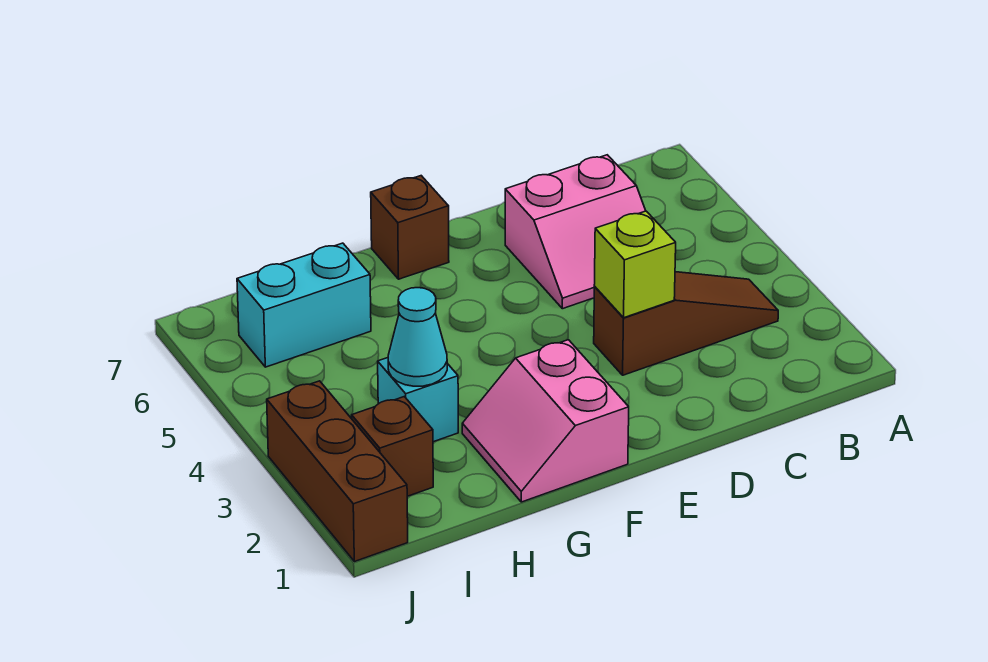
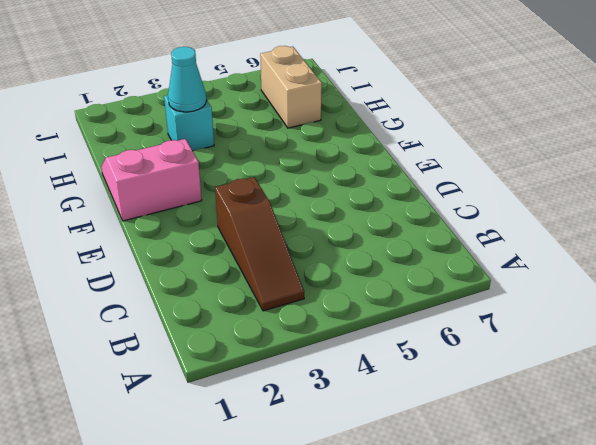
tan 1x2 brick [260,46,322,128] -> cyan 1x2 brick [237,243,371,367]
none -> pink 2x2 slope [505,155,646,309]
none -> brown 1x1 brick [371,176,449,279]

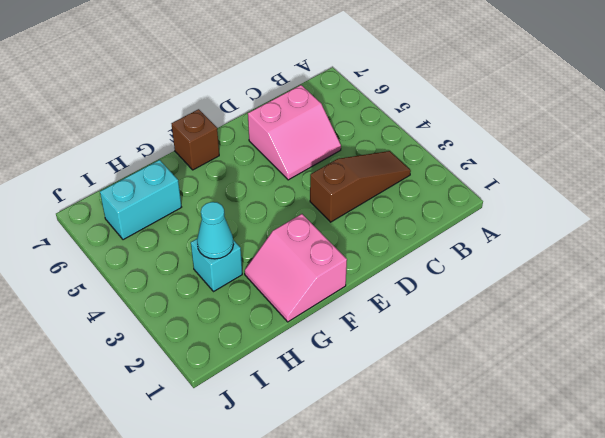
none -> brown 1x1 brick [352,397,433,496]
none -> brown 1x3 brick [267,381,408,562]

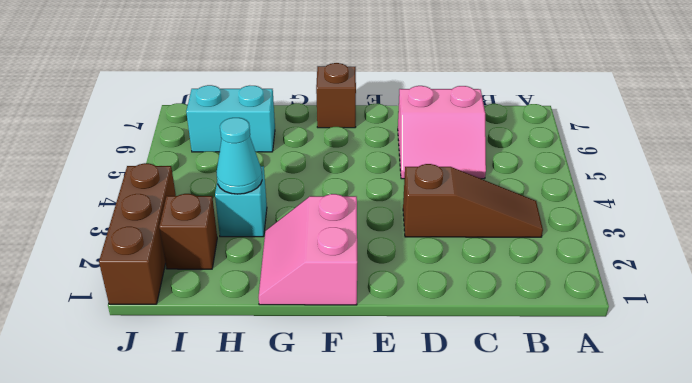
none -> lime 1x1 brick [594,211,676,318]

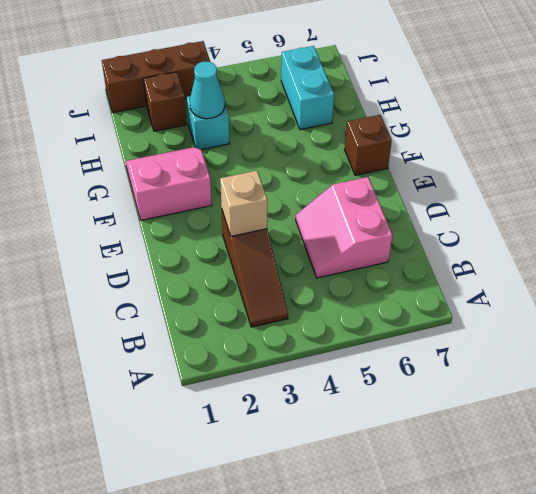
tan 1x1 brick [220,171,267,236] -> lime 1x1 brick [594,211,676,318]

